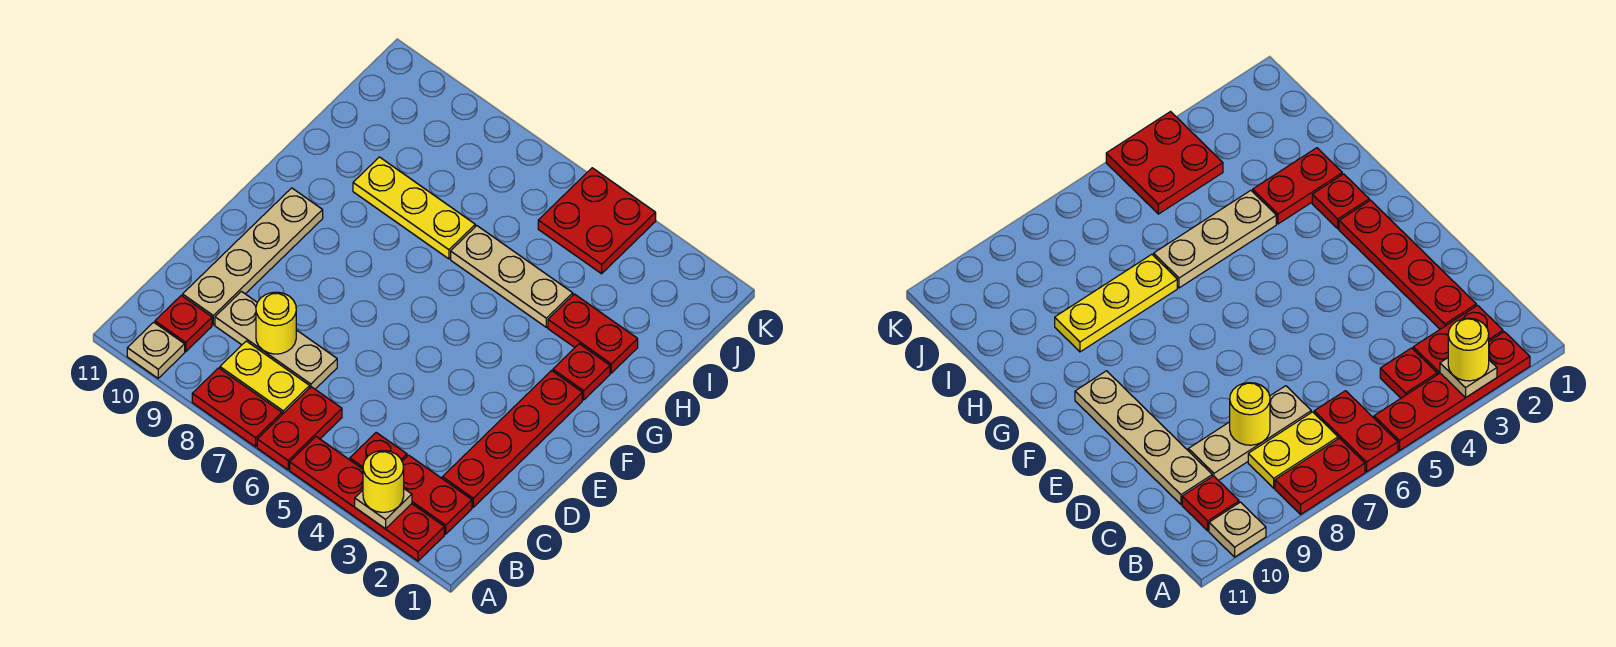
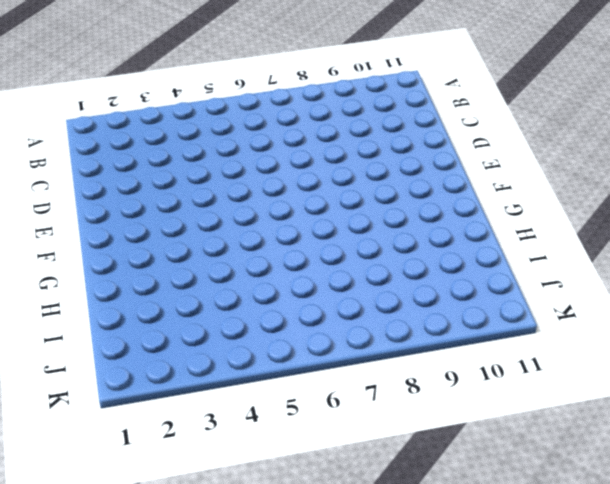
none -> red 1x4 plate [290,437,444,561]
none -> red 1x2 plate [257,387,342,470]
none -> red 1x2 plate [192,368,282,447]

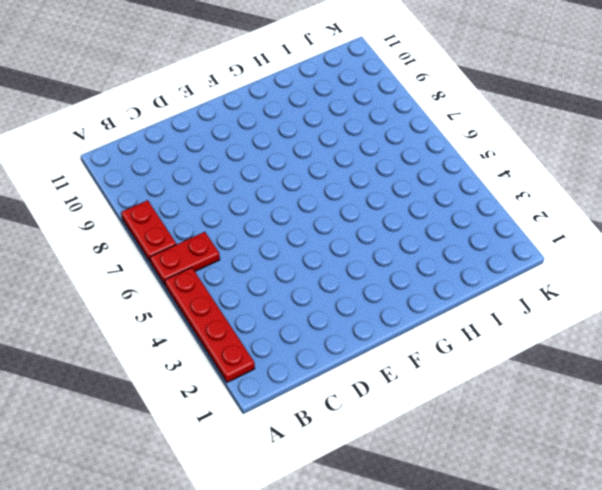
none -> tan 1x1 plate [127,322,185,378]
none -> red 1x2 plate [402,455,472,534]
none -> red 1x1 plate [350,433,407,469]

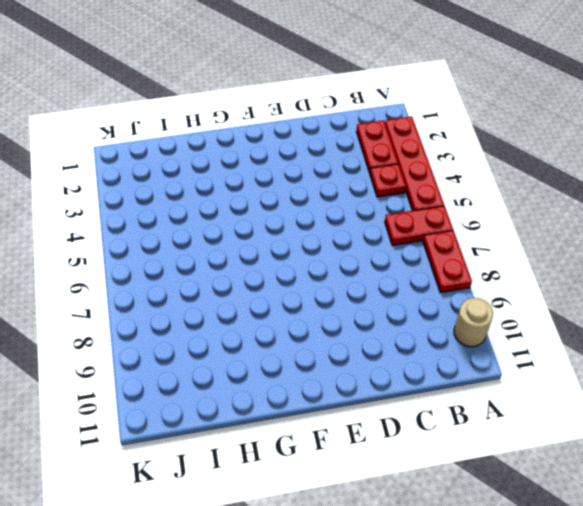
tan 1x1 round brick [454,298,493,347] -> tan 1x1 plate [127,322,185,378]
none -> yellow 1x2 plate [220,341,310,414]
none -> red 1x1 plate [155,295,212,352]
none -> red 1x4 plate [442,371,582,507]

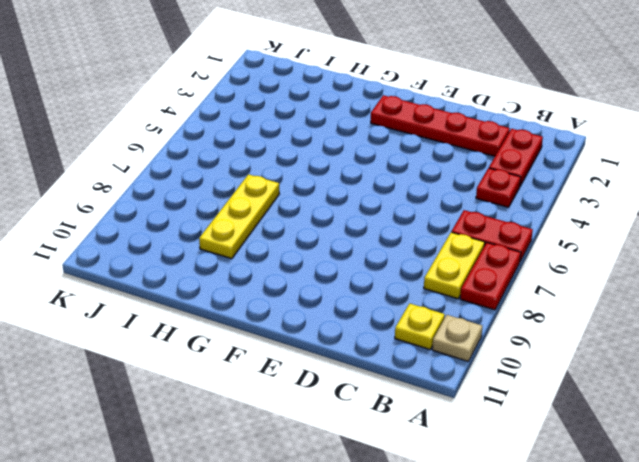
yellow 1x1 plate [395,303,445,349] -> red 1x1 plate [155,295,212,352]
none -> red 1x4 plate [290,437,444,561]
none -> tan 1x3 plate [215,291,337,389]
none -> tan 1x4 plate [183,188,323,325]

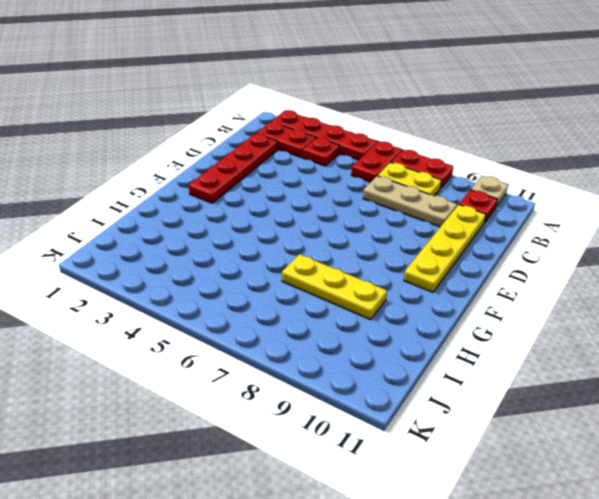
yellow 1x4 plate [404,205,486,292] -> tan 1x4 plate [183,188,323,325]
none -> red 1x1 plate [553,344,610,400]
none -> red 1x2 plate [548,294,638,373]
none -> tan 1x3 plate [451,226,573,327]

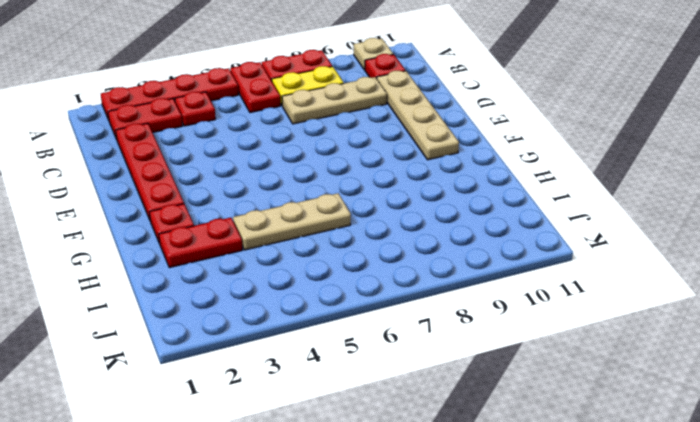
none -> yellow 1x3 plate [353,157,475,259]
none -> red 2x2 plate [538,168,656,274]
none -> tan 1x1 plate [355,489,412,529]

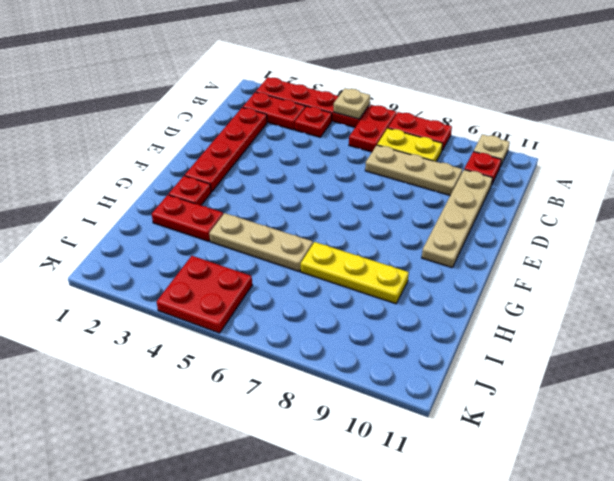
tan 1x1 plate [334,88,370,119] -> tan 1x1 plate moved to [355,489,412,529]
none -> yellow 1x1 round brick [256,292,296,354]
none -> yellow 1x1 round brick [363,451,404,512]

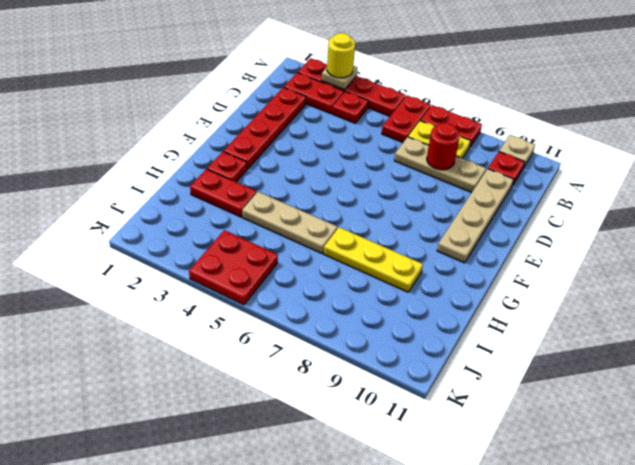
red 1x1 round brick [427,123,460,170] -> yellow 1x1 round brick [256,292,296,354]

